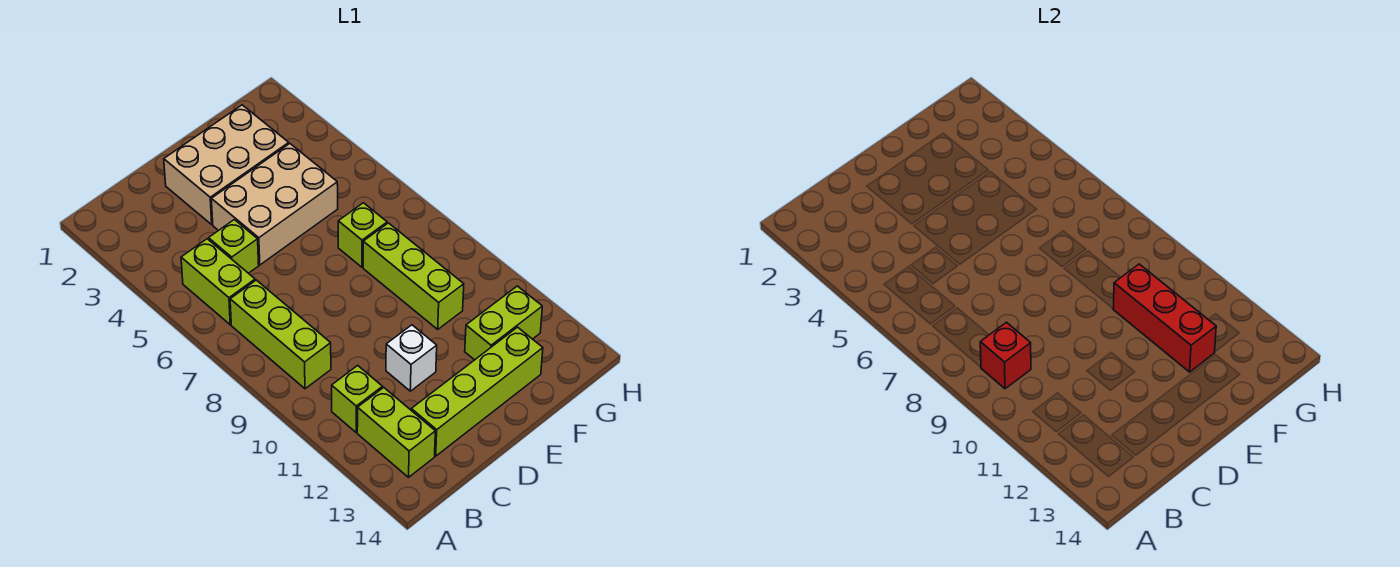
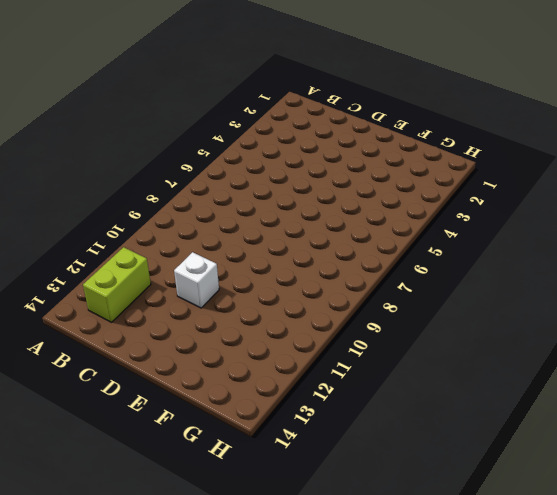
none -> lime 1x2 brick [181,239,255,325]
none -> lime 1x3 brick [230,280,331,389]
none -> lime 1x1 brick [332,366,383,432]

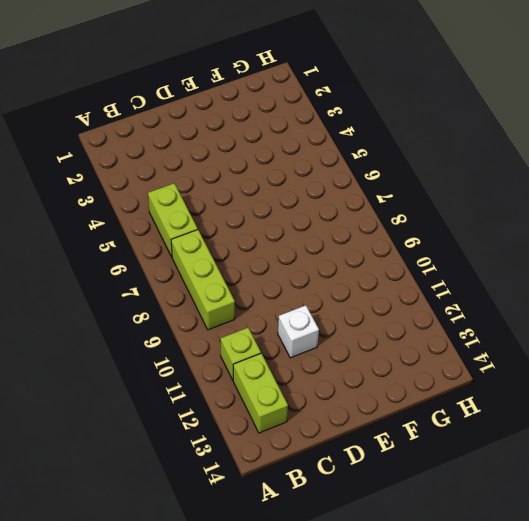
none -> lime 1x1 brick [209,220,259,273]
none -> lime 1x4 brick [411,327,543,456]
none -> tan 2x3 brick [164,105,289,224]

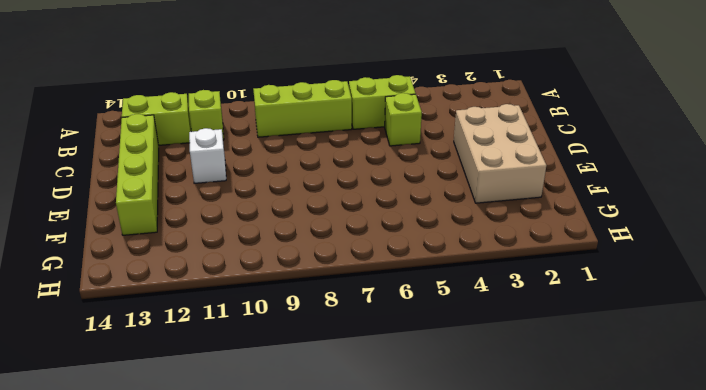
none -> tan 2x3 brick [211,144,338,265]
none -> lime 1x1 brick [338,203,387,267]
none -> lime 1x3 brick [363,223,464,329]

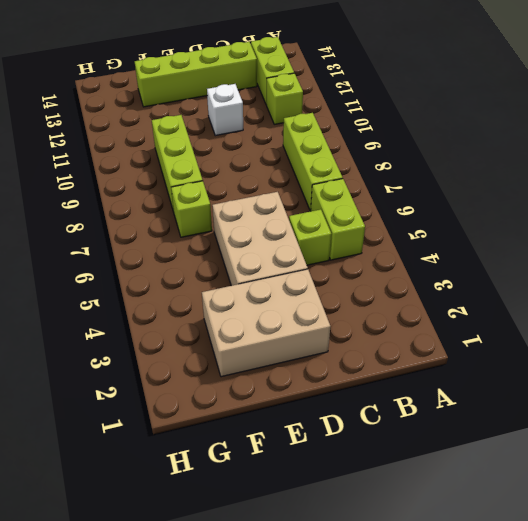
tan 2x3 brick [212,192,308,286] -> tan 2x3 brick turned to [211,144,338,265]
none -> lime 1x2 brick [465,286,542,360]
none -> red 1x1 brick [980,322,1031,389]
none -> red 1x3 brick [1113,264,1216,372]

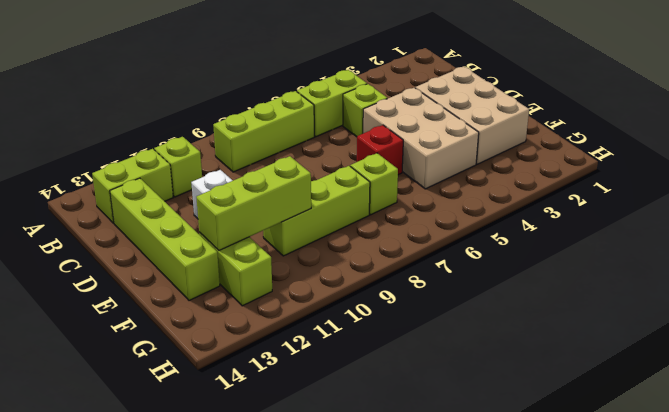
red 1x1 brick [357,125,403,175] -> red 1x1 brick moved to [980,322,1031,389]
lime 1x3 brick [196,156,311,250] -> red 1x3 brick [1113,264,1216,372]

